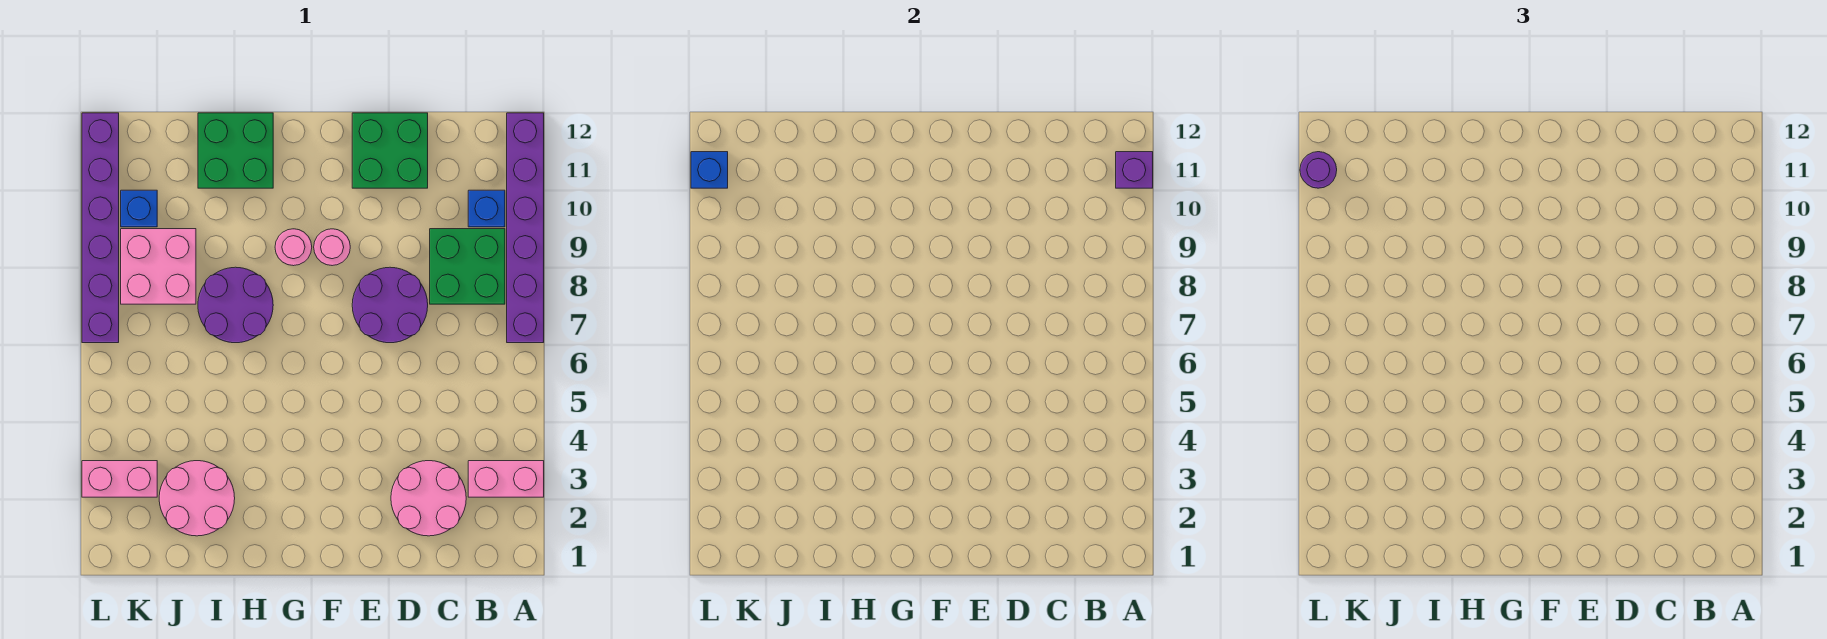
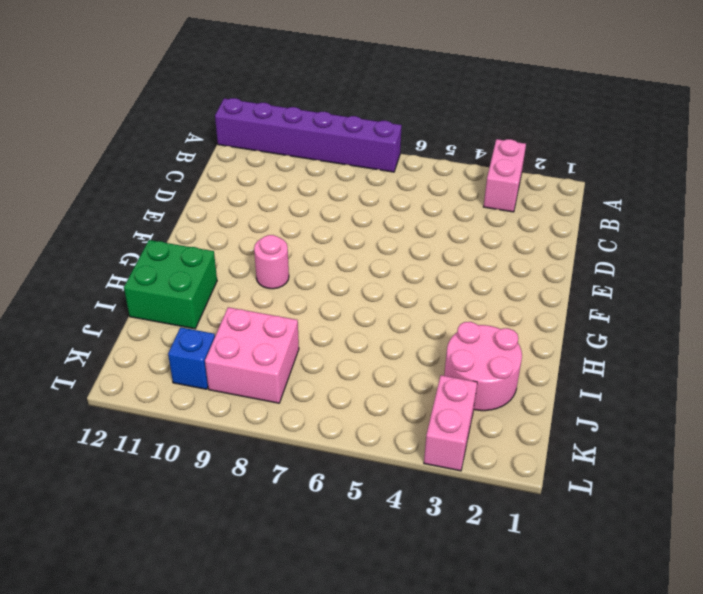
none -> green 2x2 brick [430,229,505,304]
none -> blue 1x1 brick [468,190,505,227]
none -> pink 2x2 round brick [391,461,466,536]

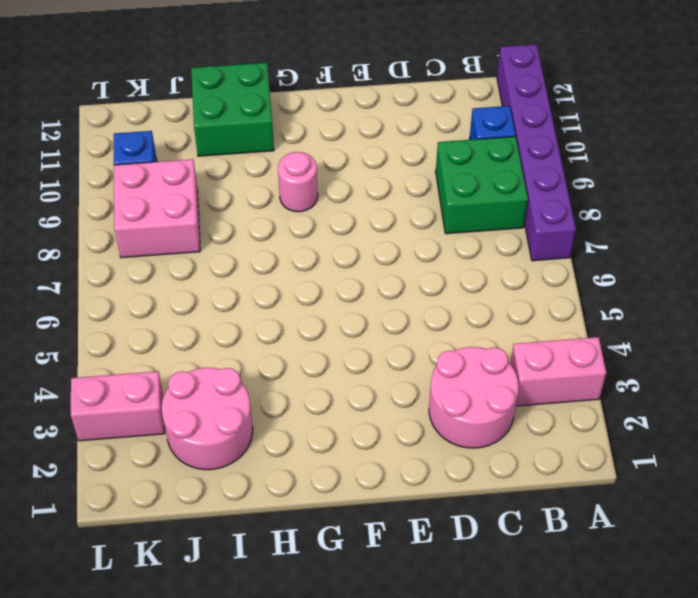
none -> purple 2x2 round brick [352,267,428,343]
none -> green 2x2 brick [352,113,428,188]
none -> pink 1x1 round brick [314,229,350,266]

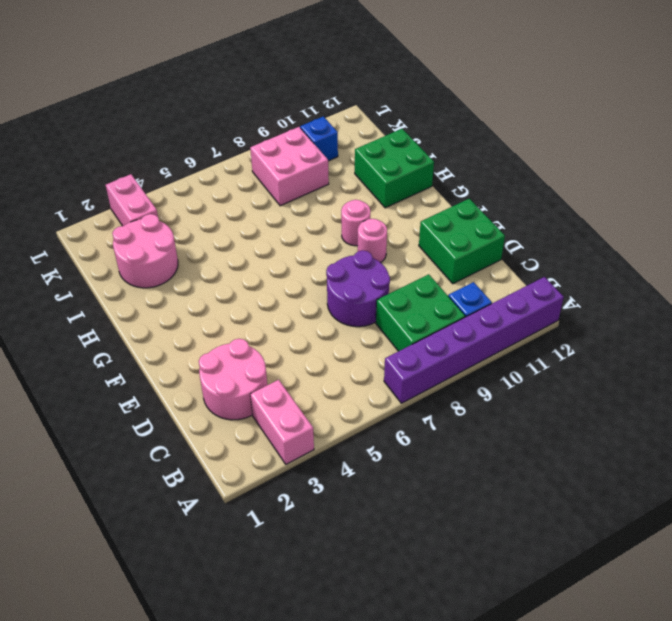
none -> purple 2x2 round brick [198,267,273,343]
none -> purple 1x6 brick [82,113,119,343]
none -> purple 1x1 brick [1116,152,1153,188]

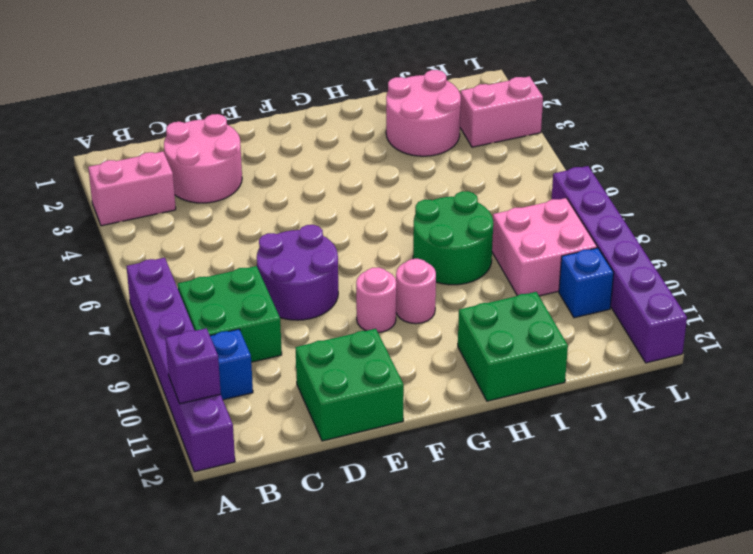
green 2x2 round brick [413,191,493,285] -> purple 2x2 round brick [198,267,273,343]
none -> blue 1x1 brick [691,152,728,188]
none -> purple 1x1 round brick [1300,152,1337,188]

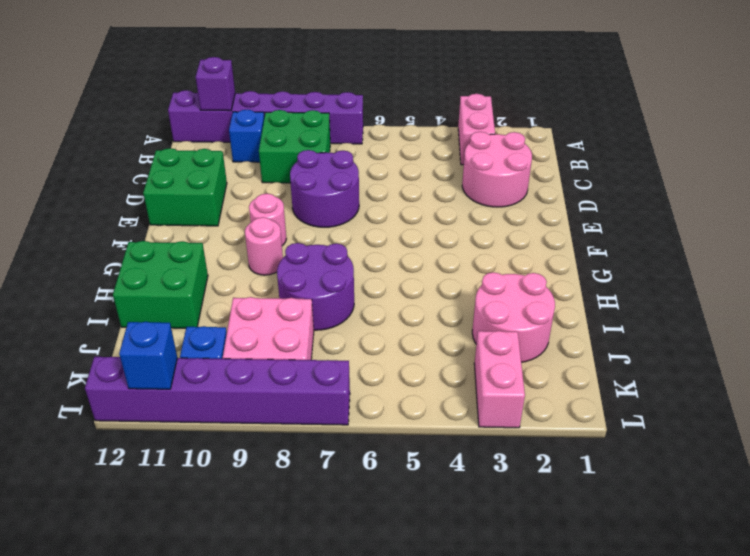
none -> purple 1x1 round brick [1300,152,1337,188]

